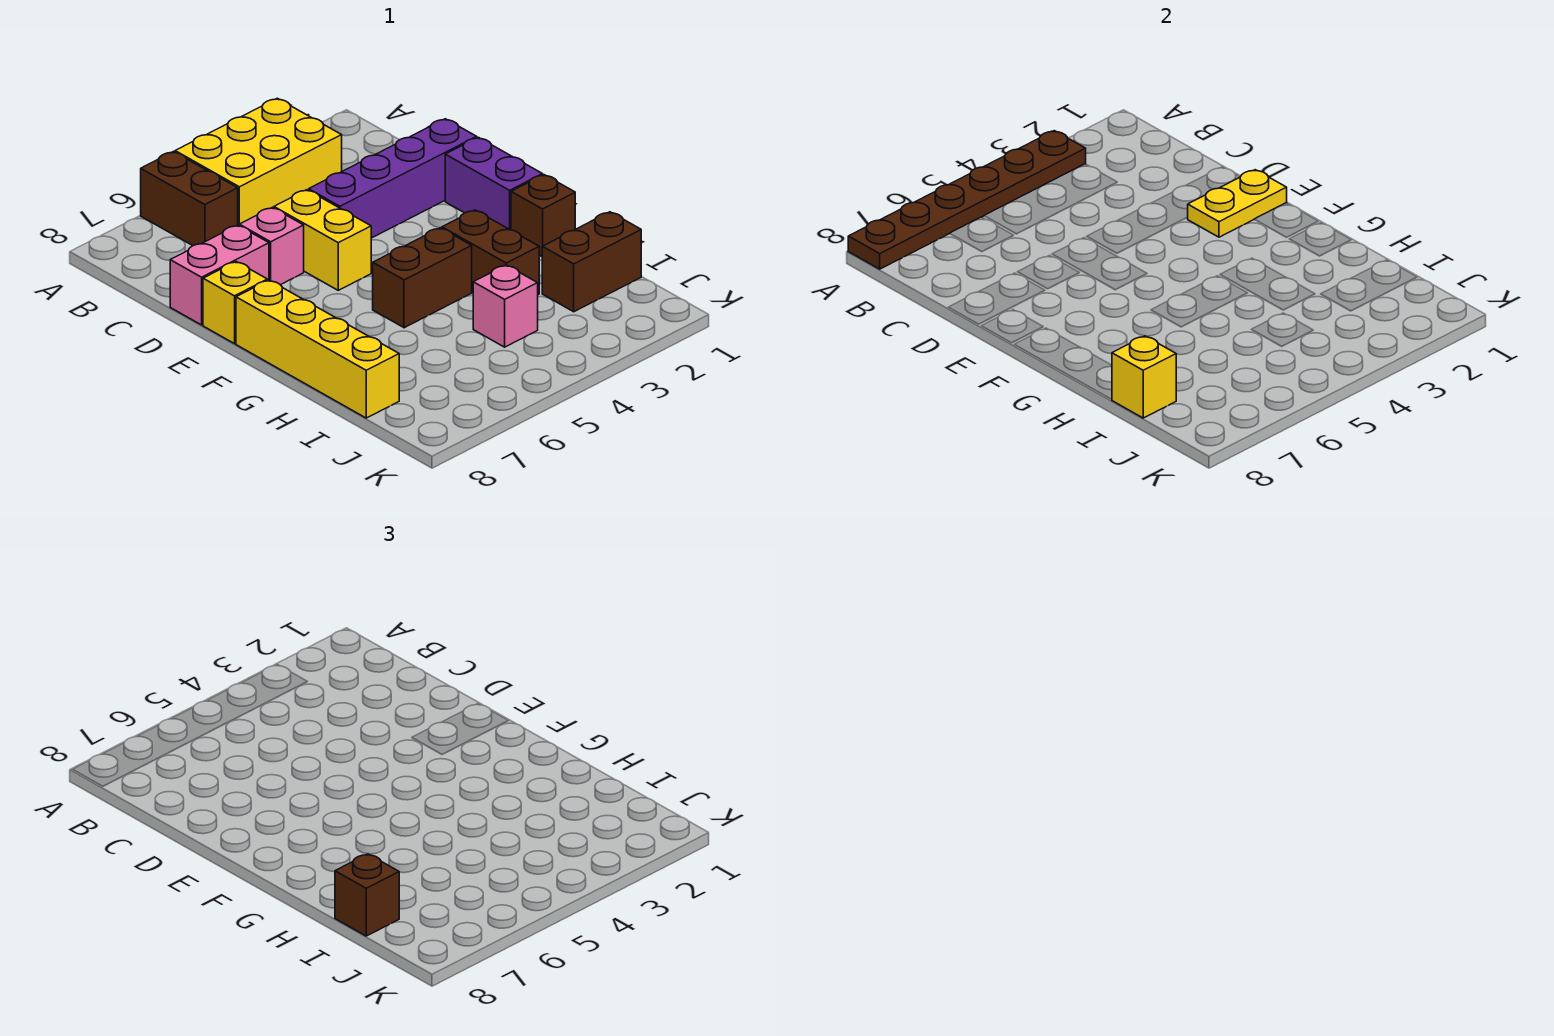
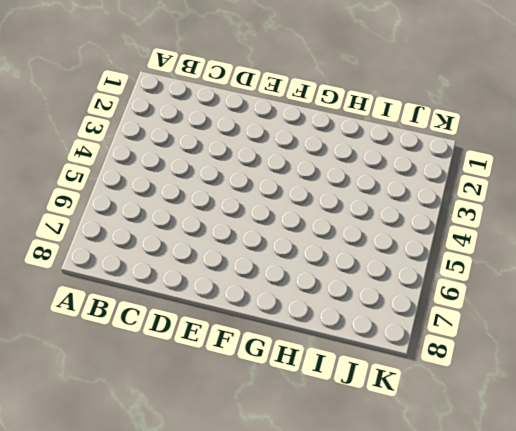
none -> yellow 2x3 brick [175,98,342,225]
none -> brown 1x2 brick [141,152,238,246]
none -> purple 1x4 brick [309,119,477,238]

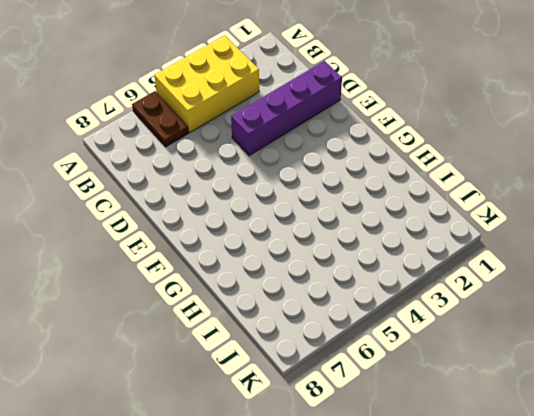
brown 1x2 plate [132,91,189,147] -> brown 1x2 brick [141,152,238,246]
none -> yellow 1x2 brick [274,190,371,290]
none -> pink 1x1 brick [239,207,304,285]
none -> pink 1x2 brick [170,225,269,325]

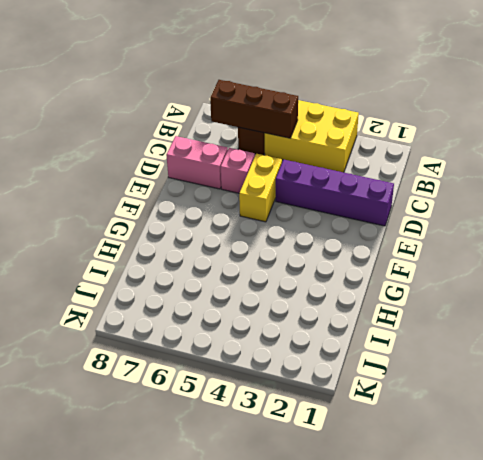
brown 1x3 brick [210,80,298,138] -> none
none -> purple 1x2 brick [445,137,543,230]
none -> yellow 1x1 brick [203,262,267,344]
none -> yellow 1x4 brick [236,280,399,418]

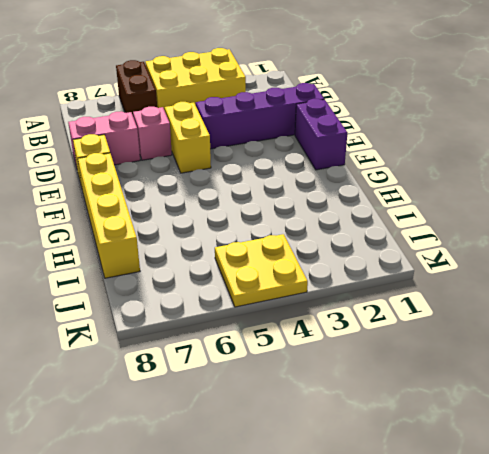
yellow 2x2 plate [215,234,308,307] -> none
none -> brown 1x1 brick [511,175,575,256]
none -> brown 1x2 brick [442,210,539,294]
none -> brown 1x2 brick [373,228,472,328]

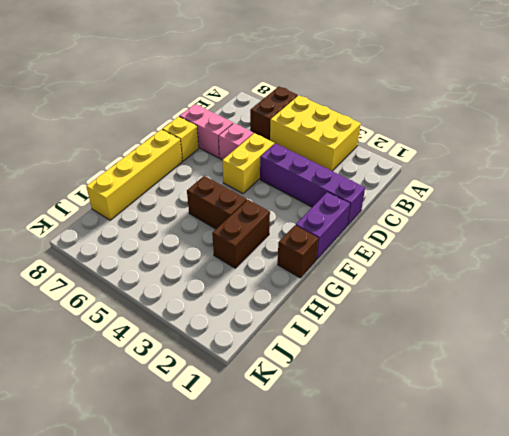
none -> brown 1x2 brick [542,212,641,312]
none -> pink 1x1 brick [473,265,538,347]
none -> brown 1x6 plate [848,131,1086,269]

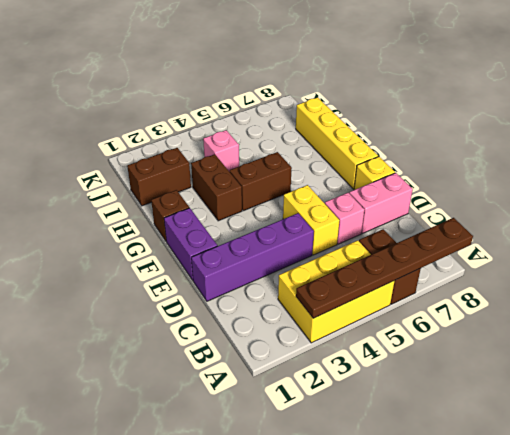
none -> yellow 1x2 plate [1188,170,1287,237]
none -> yellow 1x1 brick [1112,336,1176,418]
none -> brown 1x1 brick [335,854,399,936]

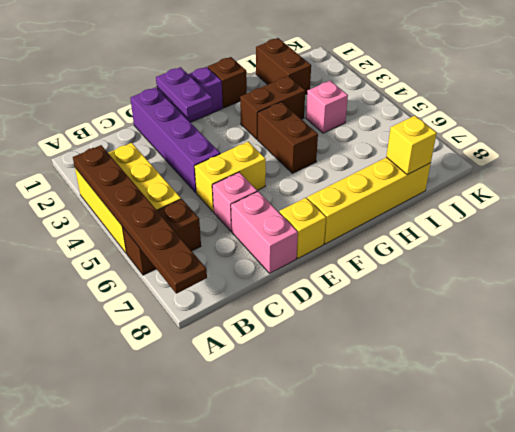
purple 1x2 plate [156,67,213,117] -> yellow 1x2 plate [1188,170,1287,237]
none -> brown 1x1 brick [335,854,399,936]

